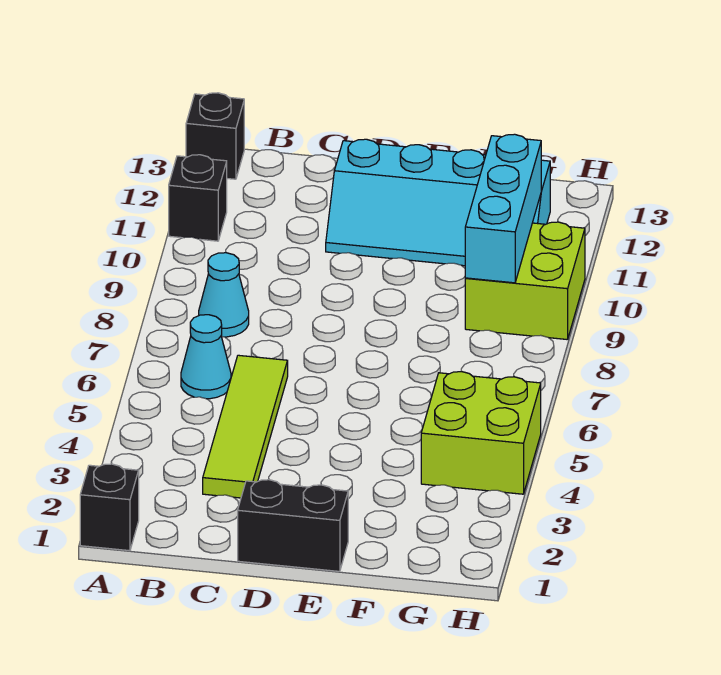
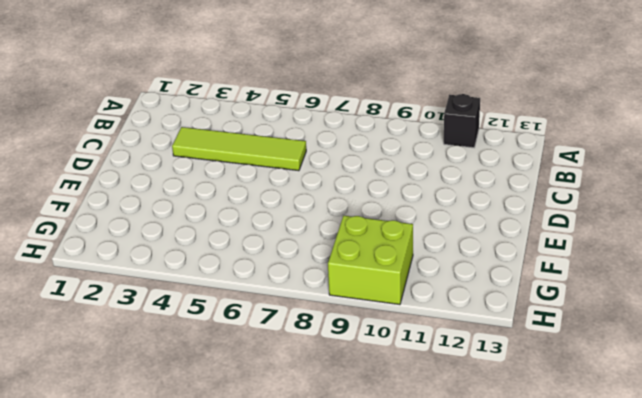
none -> black 1x1 brick [80,464,139,551]
none -> black 1x1 brick [186,93,244,179]

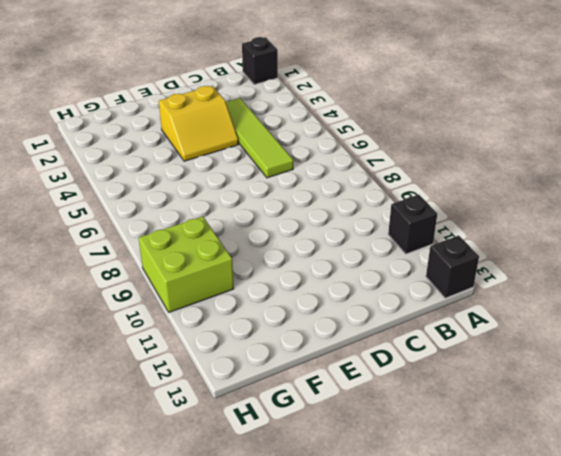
yellow 2x2 slope [159,86,238,161] -> none
none -> cyan 1x1 cone [181,315,231,399]
none -> cyan 1x1 cone [199,253,249,337]

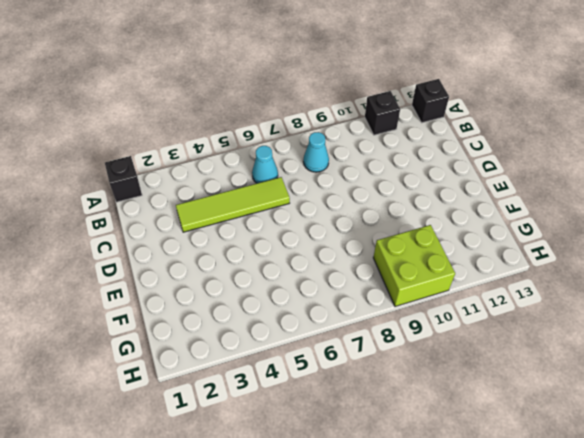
none -> black 1x2 brick [238,480,348,571]
none -> cyan 2x4 slope [326,139,550,266]

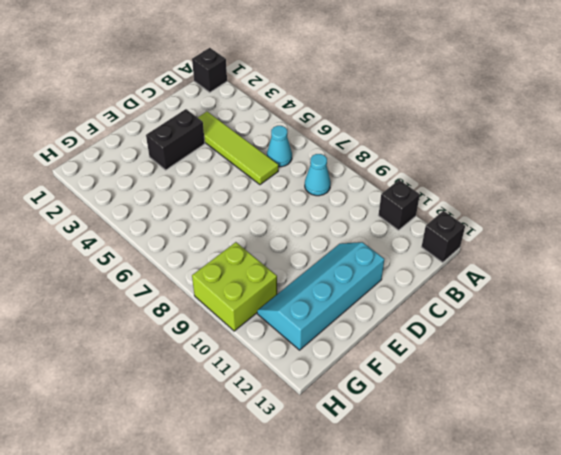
black 1x2 brick [146,109,205,170] -> black 1x2 brick moved to [238,480,348,571]
none -> lime 2x2 brick [421,371,541,494]
none -> cyan 1x3 brick [465,134,541,283]

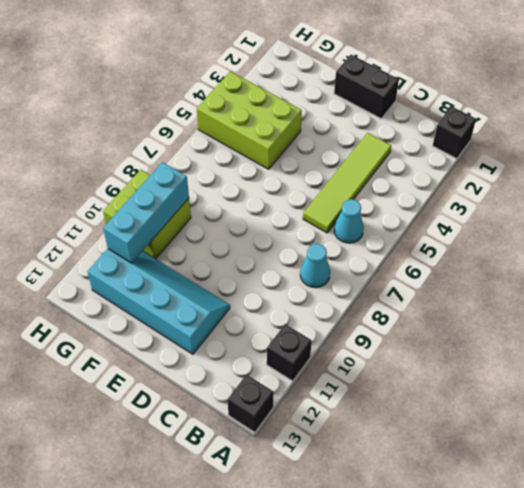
lime 2x3 brick [197,71,302,169] -> lime 2x2 brick [421,371,541,494]

